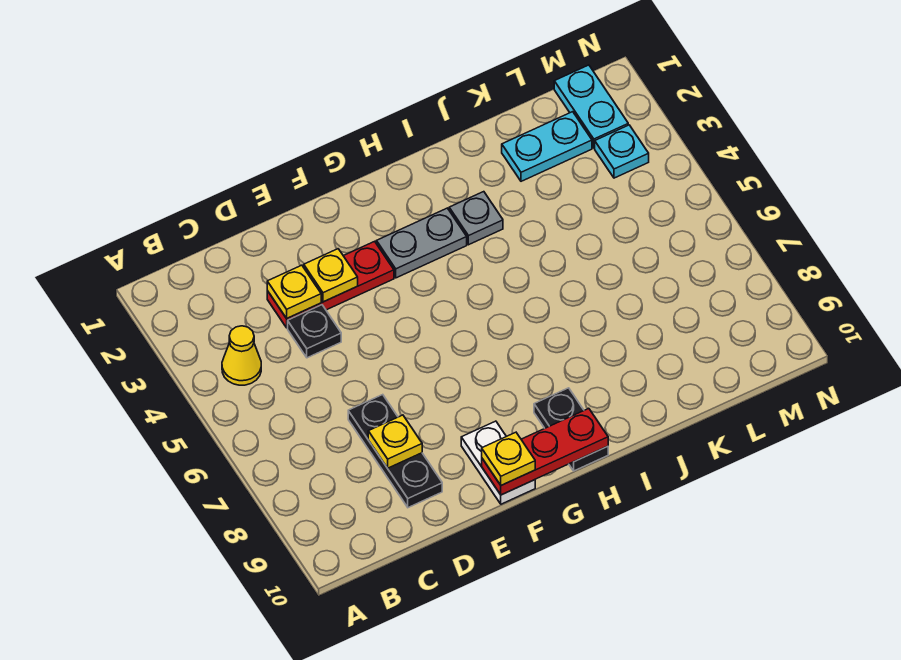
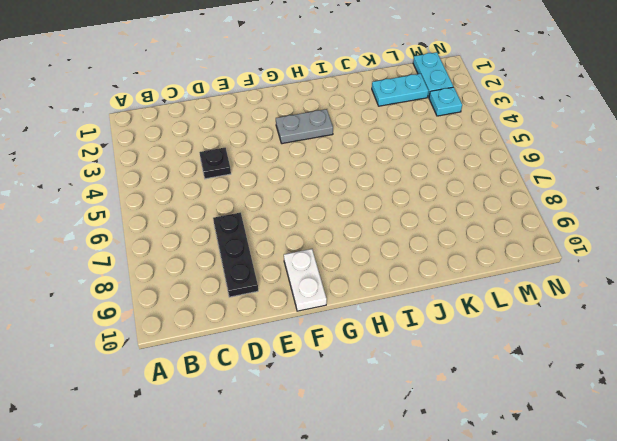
none -> yellow 1x1 cone [222,326,261,385]
none -> red 1x3 plate [267,241,394,328]
none -> black 1x2 plate [534,388,608,471]

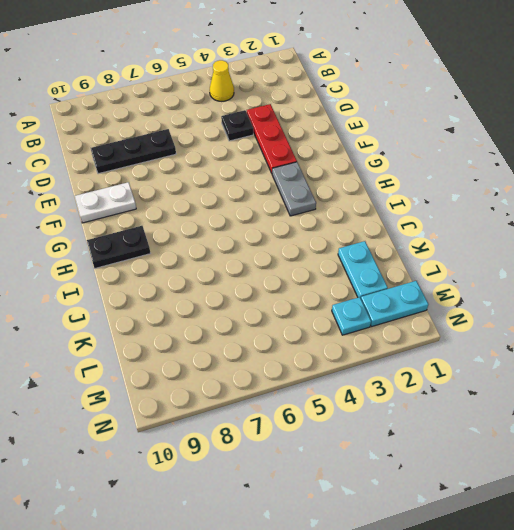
none -> grey 1x1 plate [449,192,503,245]
none -> yellow 1x1 plate [267,265,321,318]
none -> yellow 1x1 plate [368,415,422,468]

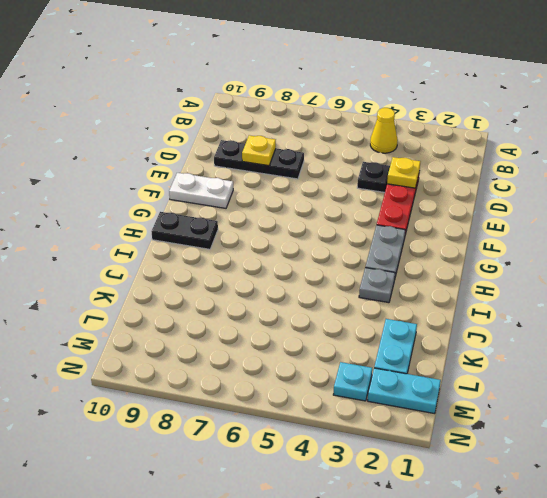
none -> yellow 1x1 plate [304,249,358,302]
none -> red 1x3 plate [482,408,608,495]
none -> yellow 1x1 plate [482,432,535,485]

